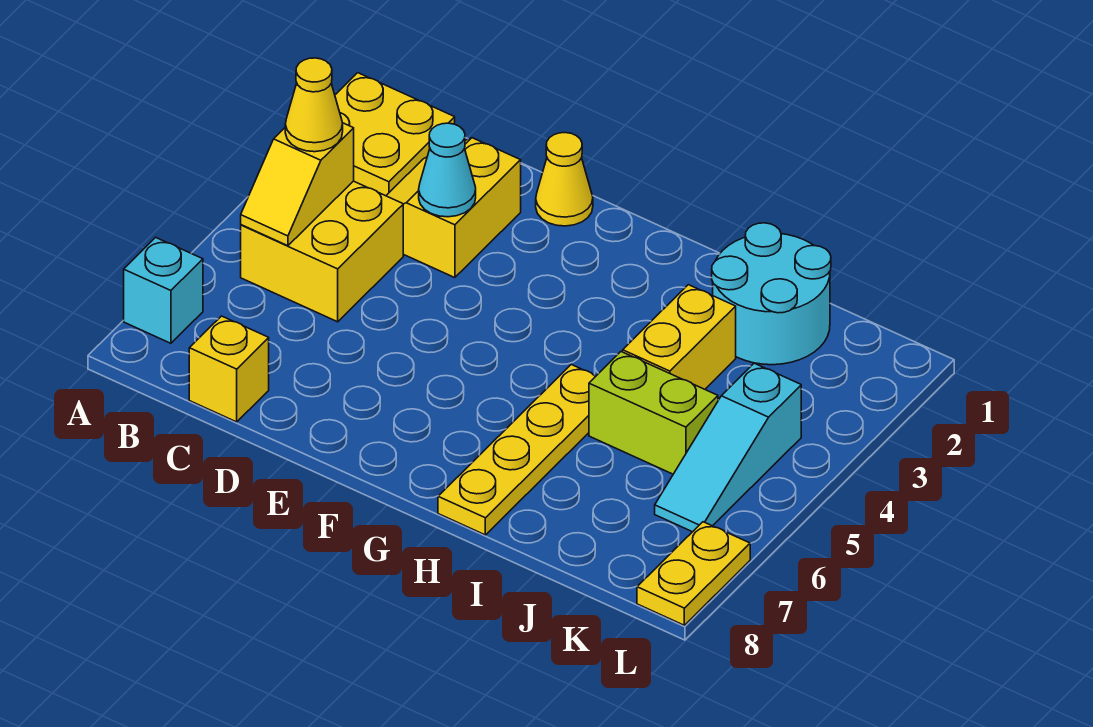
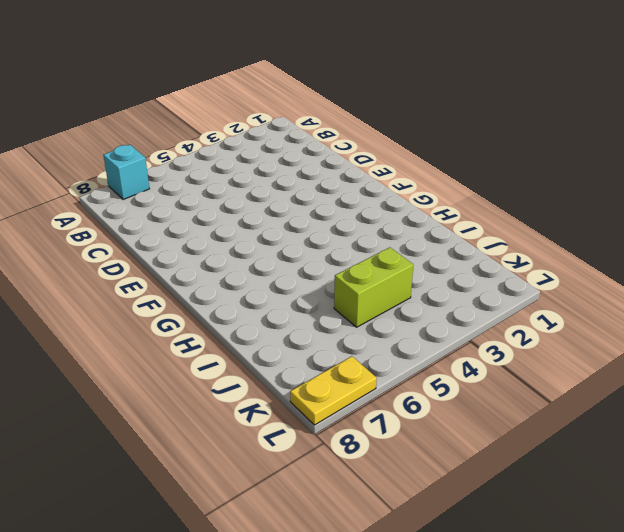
lime 1x2 brick [334,247,413,327] -> lime 1x2 brick turned to [589,352,718,474]
none -> yellow 2x2 plate [335,73,455,196]
none -> yellow 2x2 brick [241,181,403,322]
none -> yellow 2x2 slope [386,138,521,278]

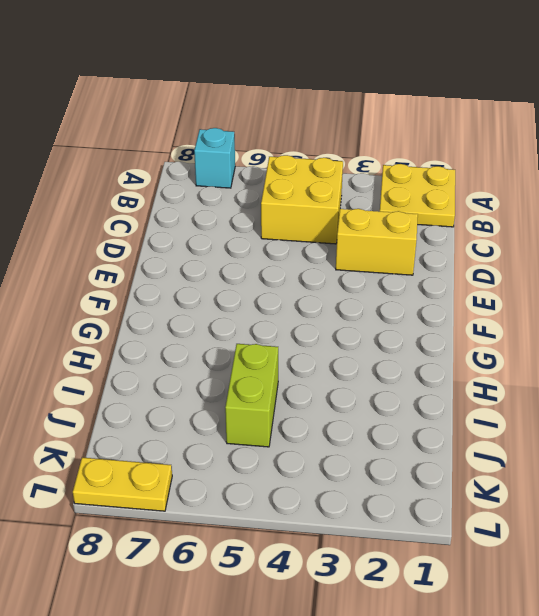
none -> yellow 1x1 brick [189,316,269,422]
none -> yellow 1x1 cone [536,133,593,226]
none -> yellow 1x4 plate [438,365,596,535]

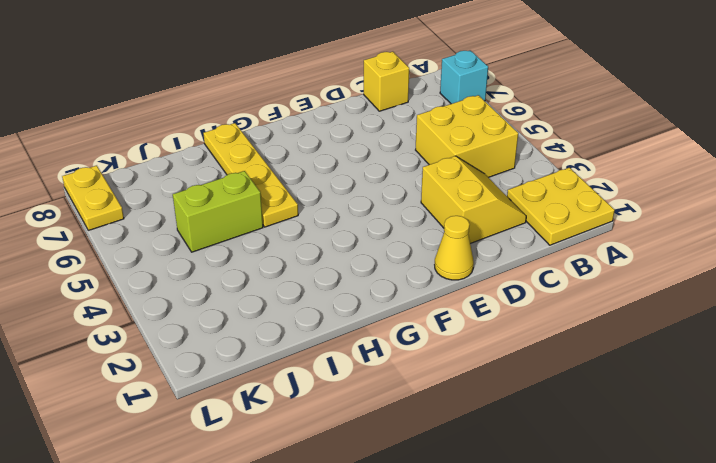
none -> cyan 2x2 round brick [712,223,831,365]
none -> yellow 1x2 brick [623,285,736,389]
none -> cyan 1x3 slope [655,363,801,532]

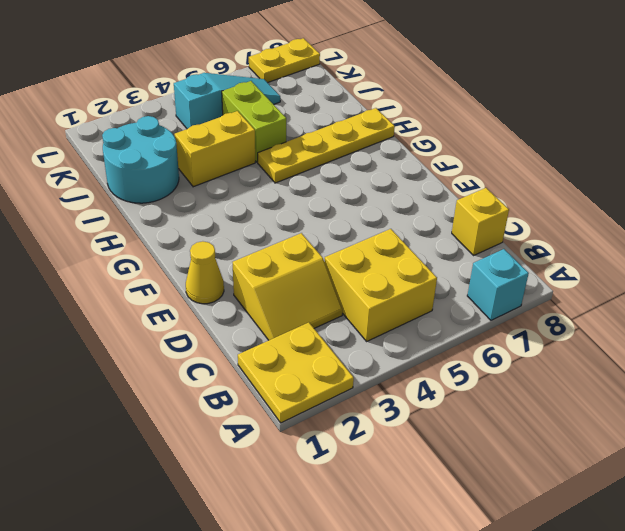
none -> yellow 1x2 slope [241,123,354,246]
none -> cyan 1x1 cone [419,123,476,217]
none -> yellow 1x1 cone [285,58,343,152]

